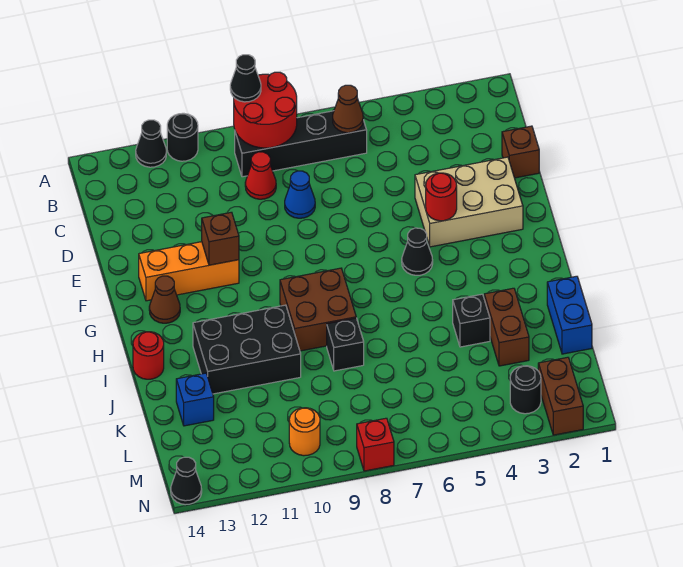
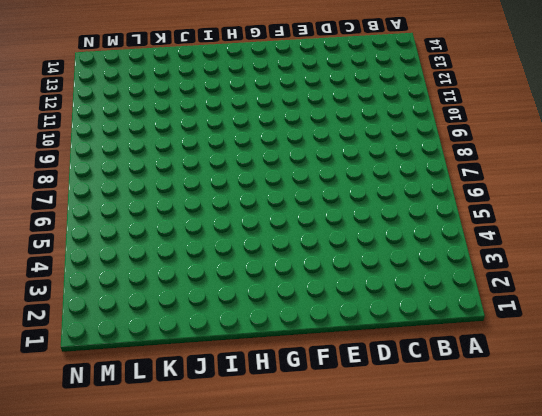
none -> black 1x1 round brick [167,113,198,161]
none -> black 1x1 cone [136,120,166,167]
none -> black 1x4 brick [235,111,367,177]

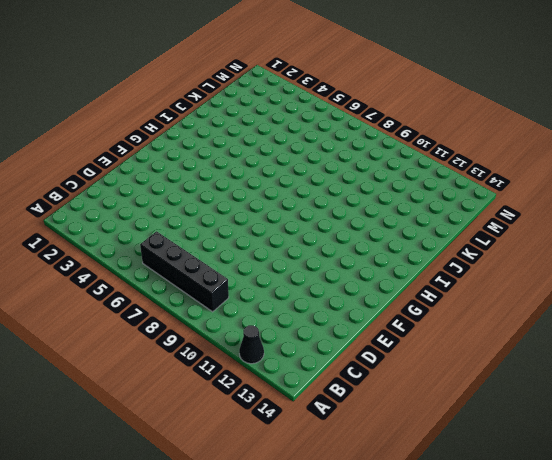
none -> black 1x1 round brick [167,113,198,161]
none -> red 1x1 cone [245,152,276,199]
none -> brown 1x1 brick [502,126,539,178]

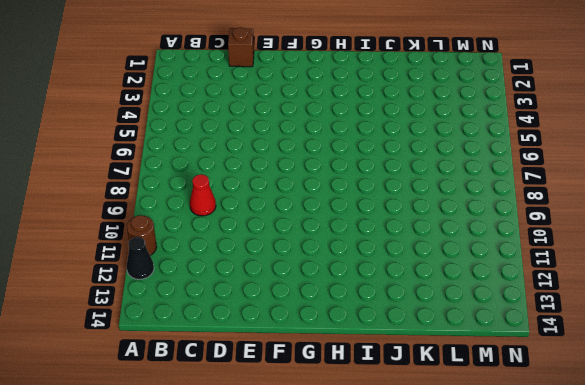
brown 1x1 round brick [127,215,157,255] -> black 1x1 round brick [167,113,198,161]
none -> black 1x4 brick [235,111,367,177]
none -> blue 1x1 cone [285,171,315,218]
none -> tan 2x3 brick [415,157,523,247]

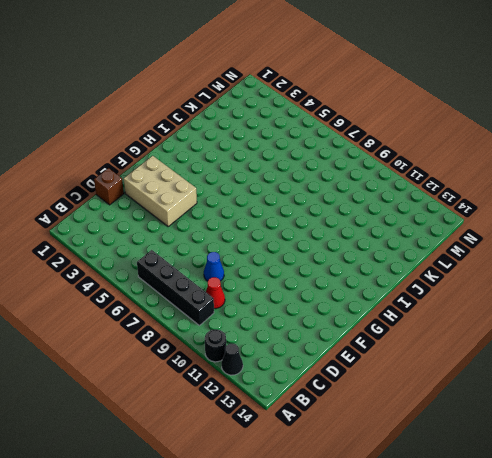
none -> orange 1x3 brick [139,242,239,301]
none -> black 1x1 cone [402,228,433,275]
none -> brown 1x1 cone [149,276,180,323]

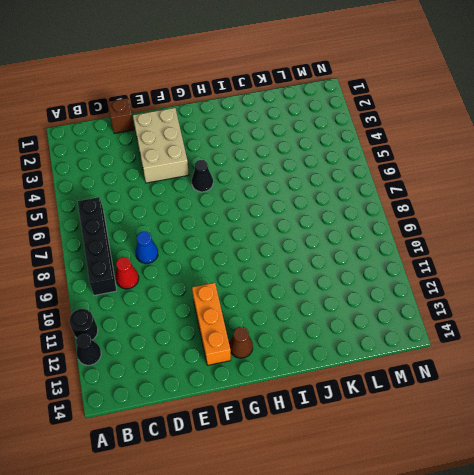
none -> brown 2x2 brick [280,268,356,351]
none -> black 2x3 brick [193,305,301,394]
none -> red 1x1 round brick [133,332,164,379]

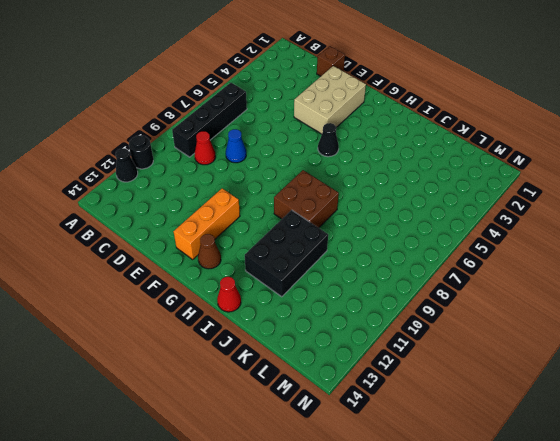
red 1x1 cone [217,277,241,312] -> red 1x1 round brick [133,332,164,379]
none -> blue 1x2 brick [547,276,592,354]
none -> brown 1x2 brick [484,288,529,366]
none -> black 1x1 brick [453,294,490,347]

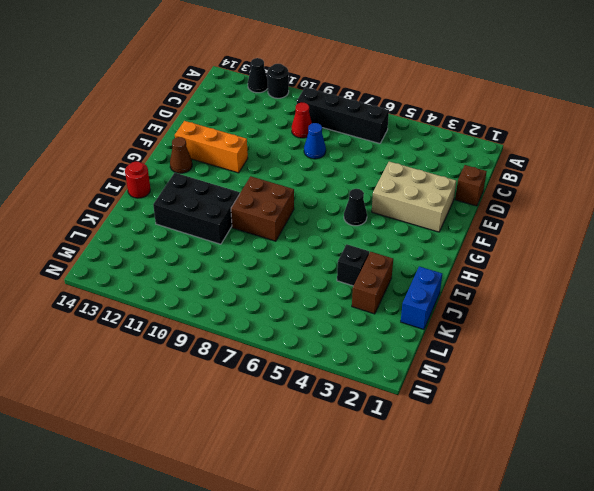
none -> black 1x1 brick [327,318,364,371]
none -> blue 1x1 brick [176,373,214,426]
none -> brown 1x2 brick [538,357,583,435]

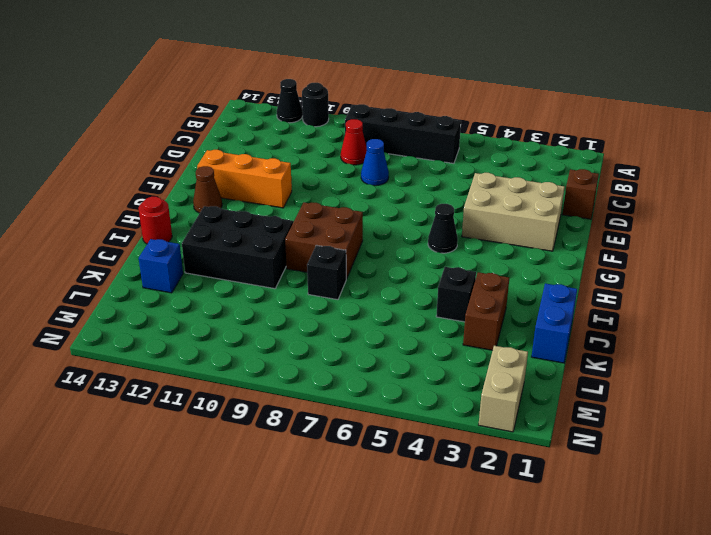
tan 1x2 brick [479,346,528,432] -> brown 1x2 brick [538,357,583,435]
none -> black 1x1 round brick [510,366,541,414]
none -> orange 1x1 round brick [289,408,320,456]
none -> red 1x1 brick [357,418,394,471]

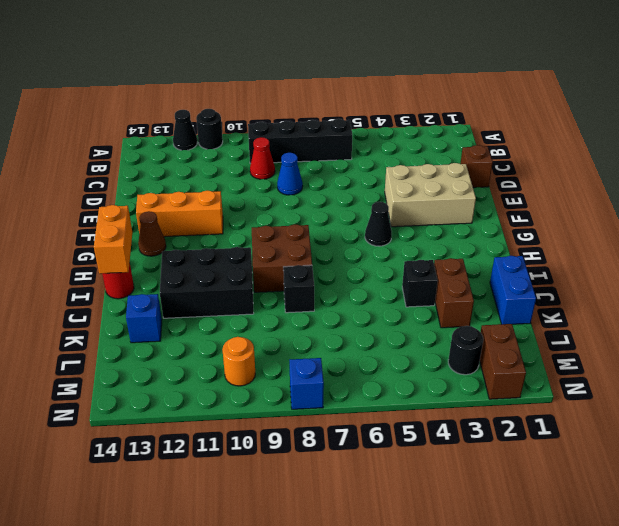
orange 1x2 brick [94,205,132,274] -> none
blue 1x1 brick [290,358,324,409] -> red 1x1 brick [357,418,394,471]
none -> black 1x1 cone [171,457,202,505]
none -> red 2x2 round brick [234,72,297,148]
none -> brown 1x1 cone [333,85,363,133]

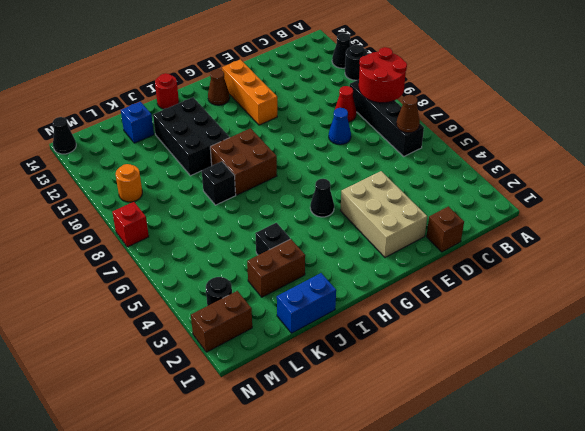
none -> red 1x1 round brick [426,173,457,221]
none -> brown 1x1 brick [202,212,239,265]
none -> black 1x1 cone [230,55,261,102]

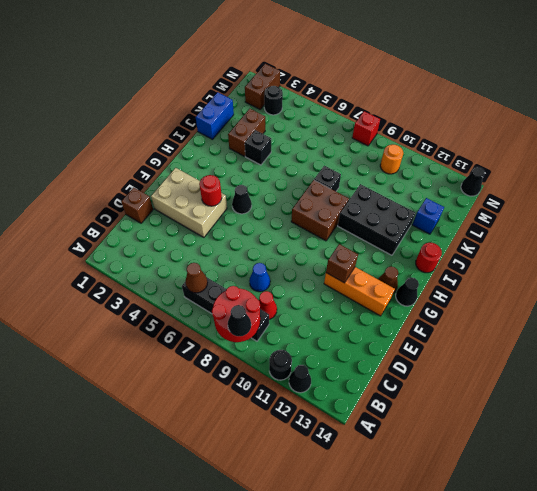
black 1x1 cone [396,277,419,306] -> none

